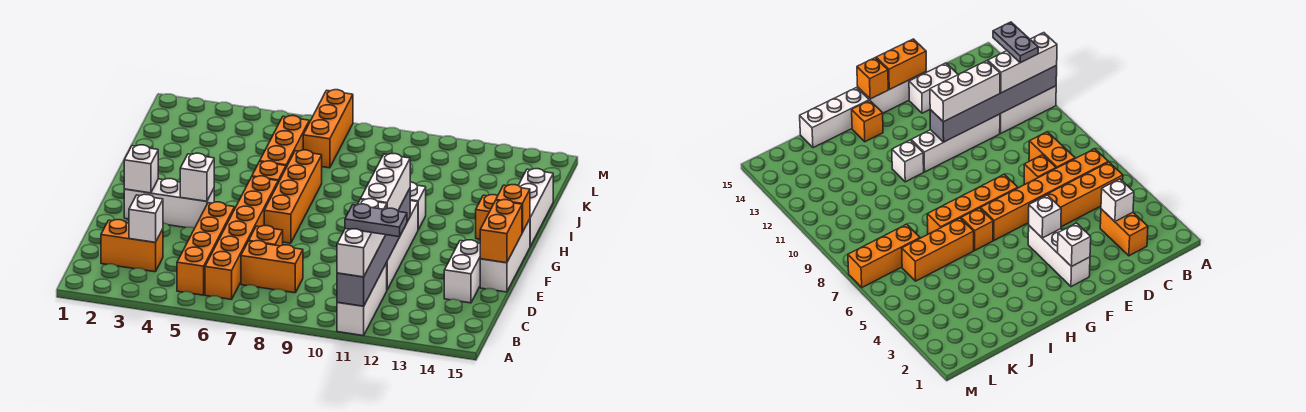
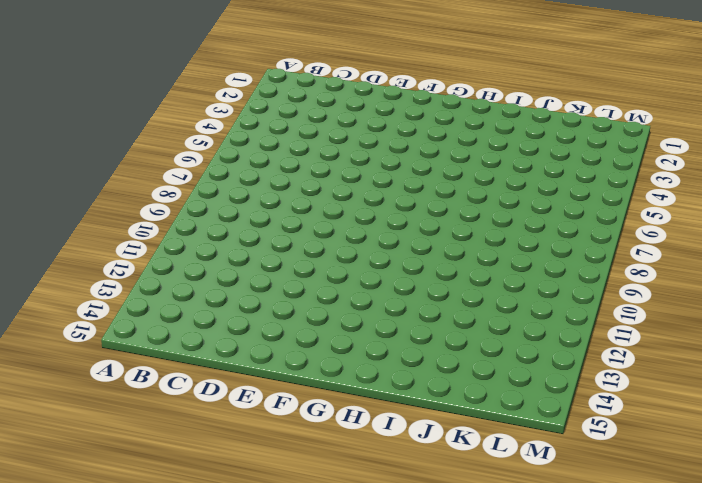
none -> white 1x3 brick [337,263,387,336]
none -> orange 1x4 brick [177,202,235,295]
none -> orange 1x6 brick [205,176,278,299]

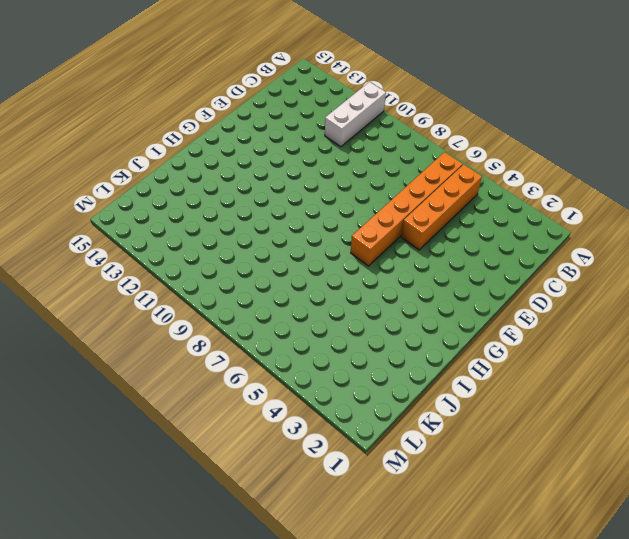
none -> orange 1x2 brick [101,220,163,272]
none -> orange 1x2 brick [241,241,303,293]
none -> orange 1x1 brick [249,226,283,246]

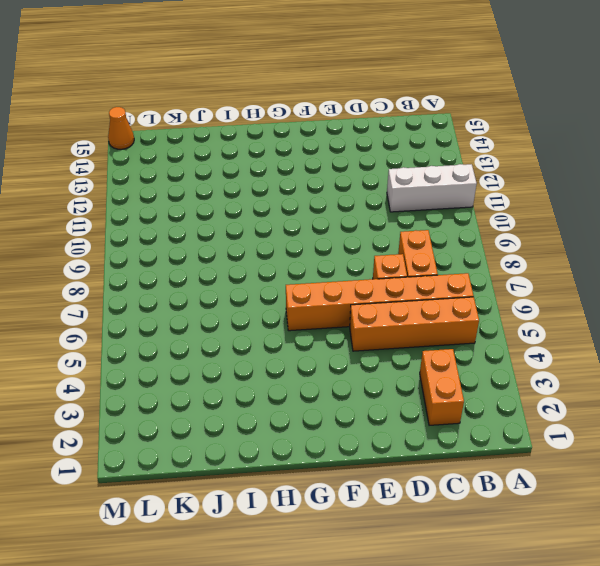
orange 1x1 cone [108,107,134,149] -> none
none -> white 1x4 brick [387,201,418,289]
none -> white 1x2 brick [444,240,480,303]
none -> white 1x3 brick [480,219,530,292]

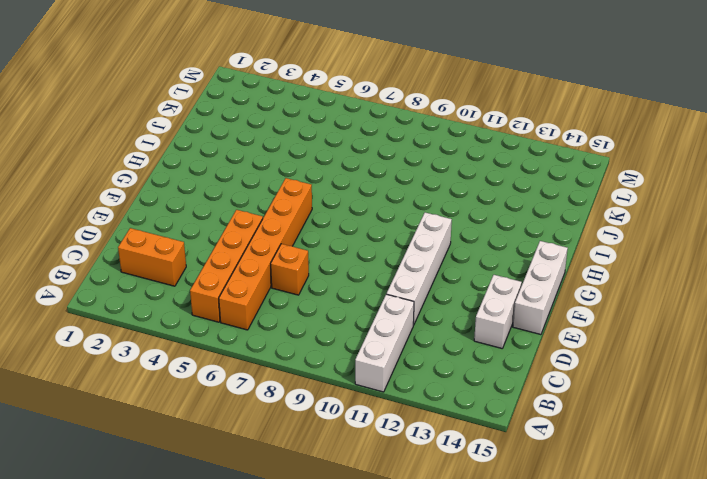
none -> orange 1x2 brick [241,241,303,293]
none -> white 1x3 brick [124,179,214,228]
none -> orange 1x4 brick [264,150,322,243]

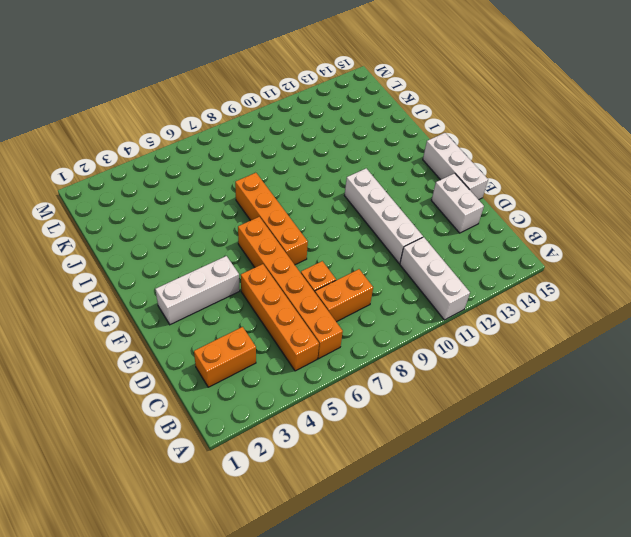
none -> orange 1x1 brick [252,161,286,183]
none -> white 1x1 brick [410,182,426,230]
none -> orange 1x1 brick [476,195,498,239]

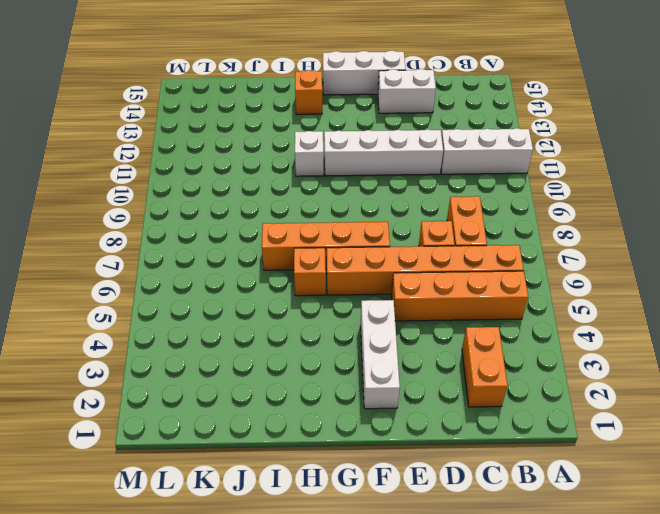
none -> white 1x3 brick [518,169,553,246]
none -> orange 1x3 brick [260,116,309,167]
none -> orange 1x3 brick [303,90,353,168]

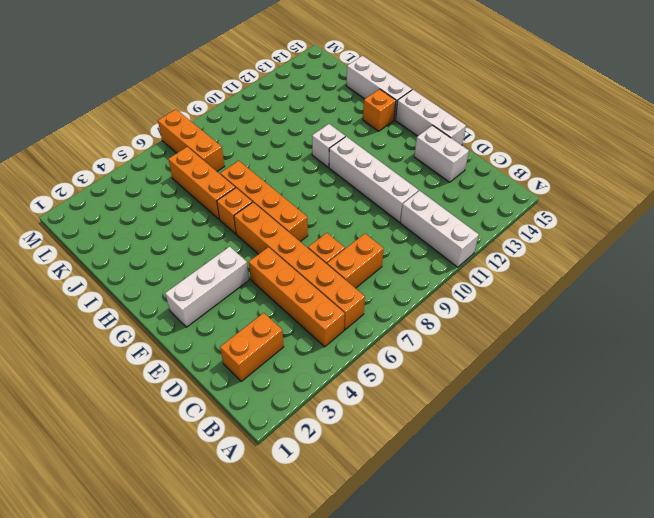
none -> grey 1x6 brick [337,189,410,306]
none -> white 1x1 brick [129,194,163,242]
none -> orange 1x2 brick [480,200,522,263]

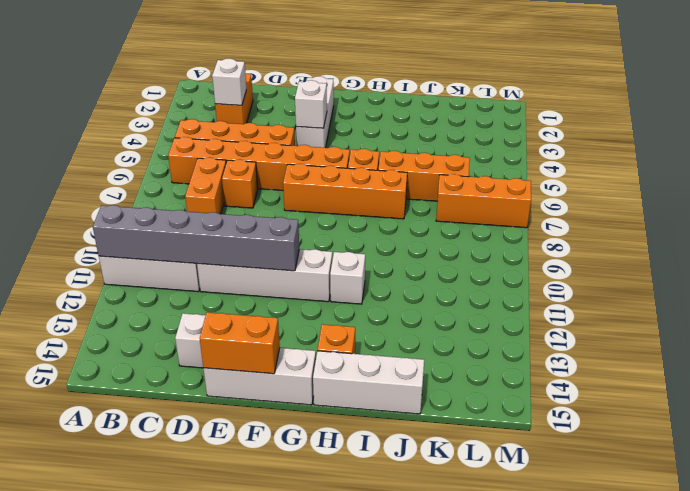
none -> white 1x1 brick [124,145,158,193]
none -> orange 1x1 brick [496,185,530,233]
none -> white 1x3 brick [337,199,387,277]

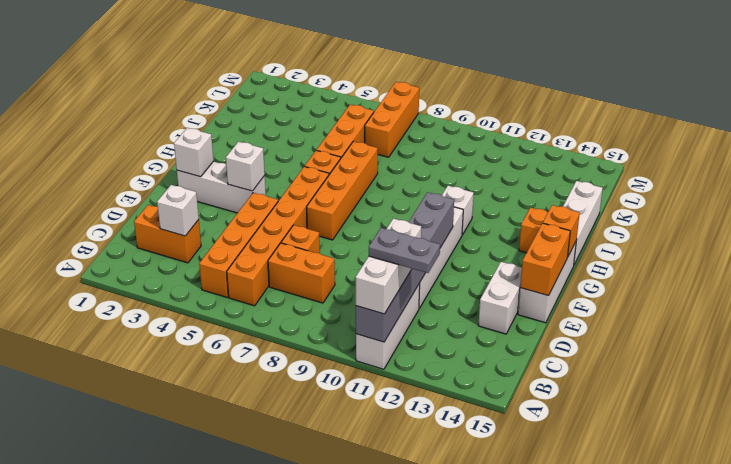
none -> white 1x3 brick [361,154,410,211]

